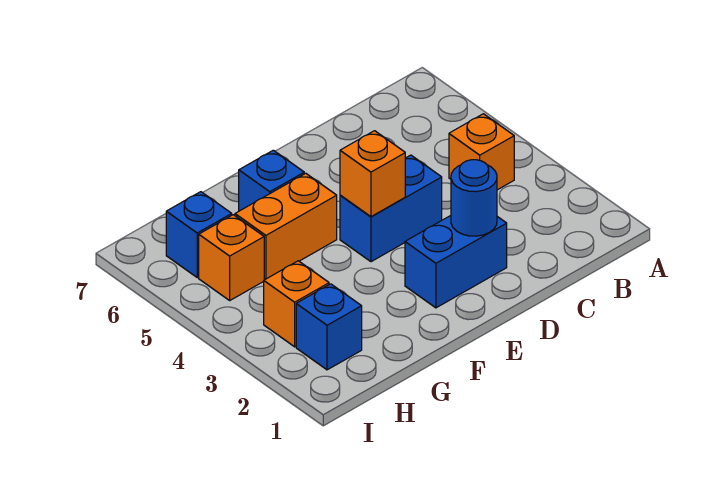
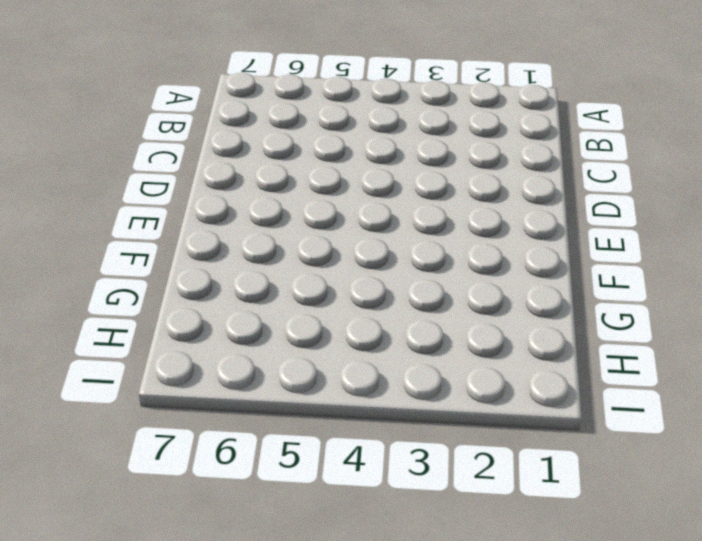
none -> orange 1x1 brick [449,114,514,190]
none -> blue 1x2 brick [405,216,507,308]

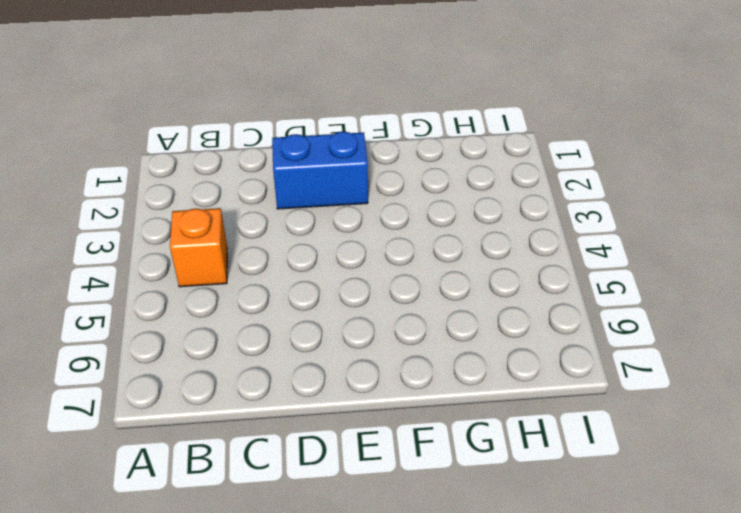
none -> blue 1x2 brick [340,155,442,262]
none -> orange 1x2 brick [235,173,337,279]

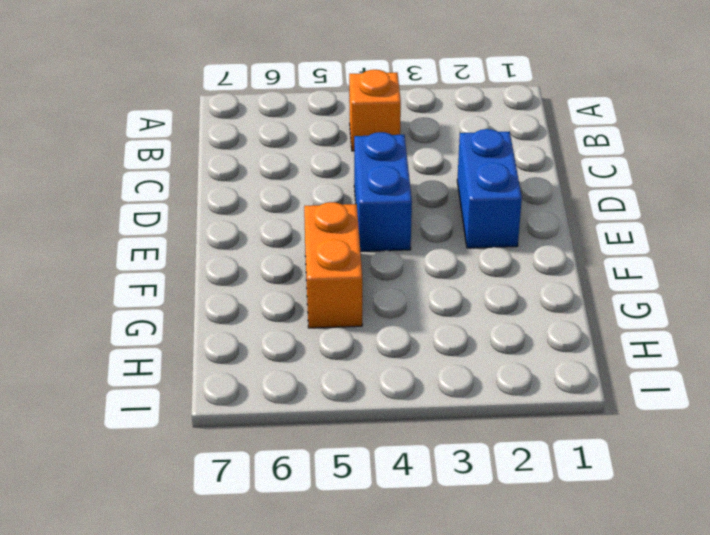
none -> blue 1x1 brick [239,150,304,211]
none -> blue 1x1 brick [296,284,362,370]

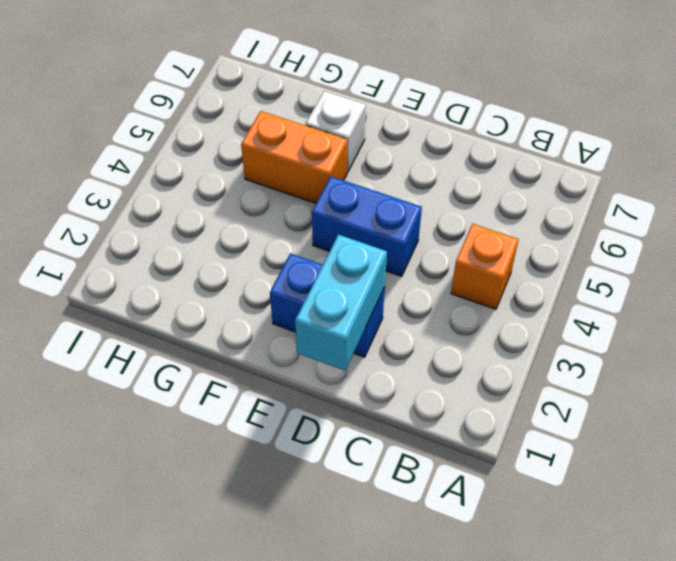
cyan 1x2 brick [295,235,387,371] -> blue 1x1 round brick [451,160,497,236]
white 1x1 brick [306,91,366,173] -> blue 1x1 brick [239,150,304,211]
none -> blue 1x1 brick [296,284,362,370]
none -> orange 1x1 brick [264,261,329,347]

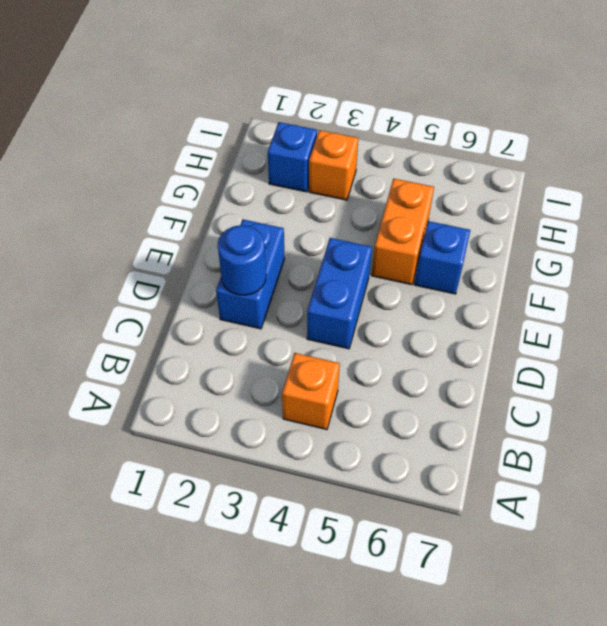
none -> orange 1x1 brick [199,215,264,300]
none -> blue 1x1 brick [166,192,232,277]

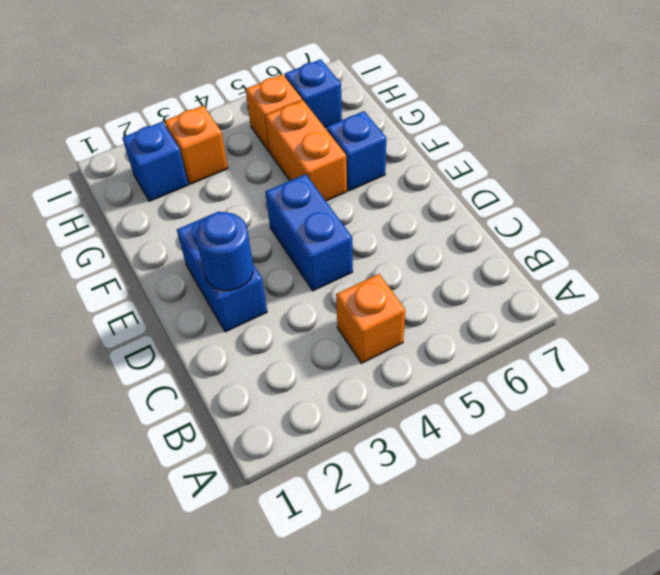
none -> orange 1x1 brick [340,131,405,217]

